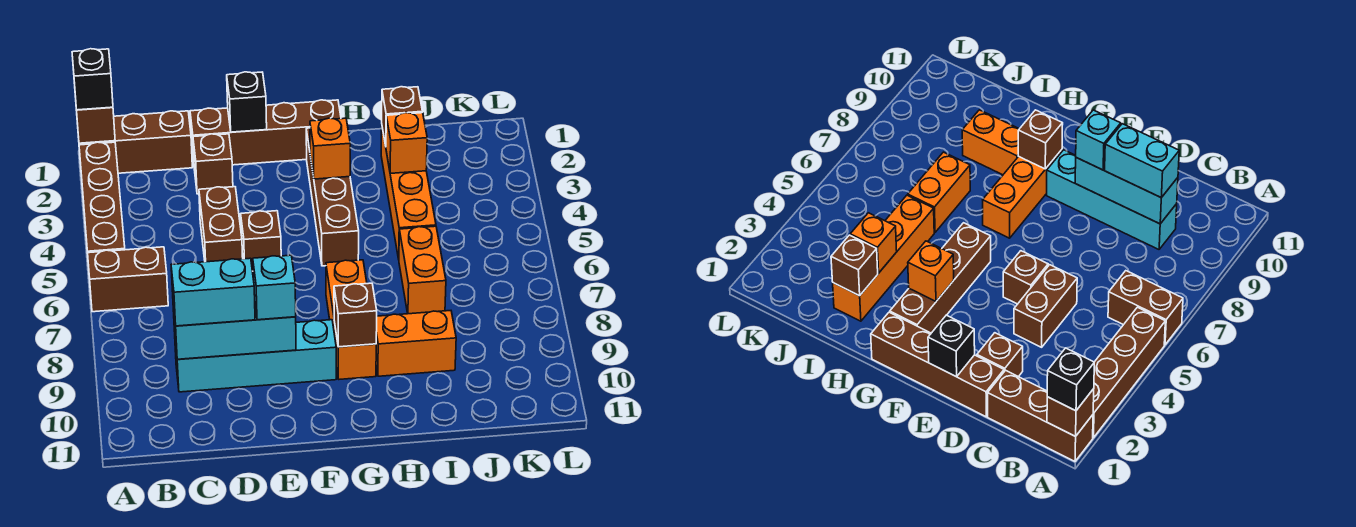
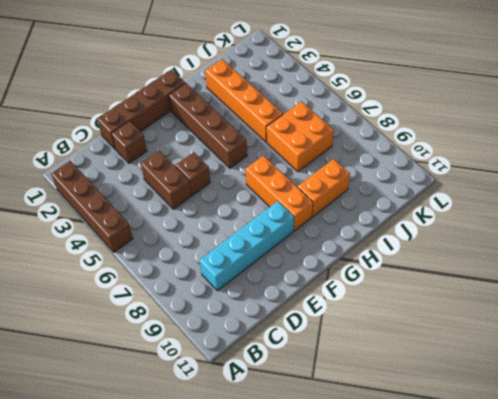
orange 2x2 brick [267,102,334,172] -> orange 1x2 brick [399,226,446,314]
none -> brown 1x3 brick [79,111,192,173]
none -> brown 1x2 brick [88,247,168,312]
none -> brown 1x1 brick [77,107,115,143]

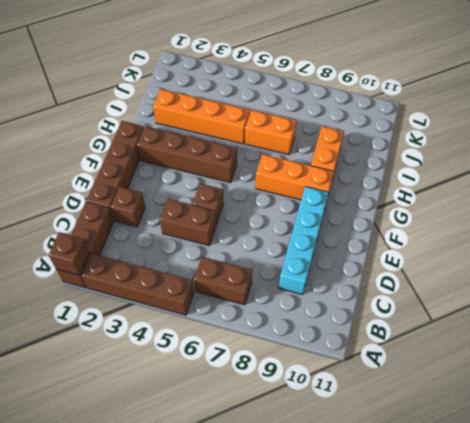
brown 1x2 brick [194,257,252,305] -> brown 1x2 brick turned to [88,247,168,312]
none -> cyan 1x3 brick [173,305,296,359]
none -> black 1x1 brick [227,72,267,132]
none -> orange 1x1 brick [310,118,350,179]

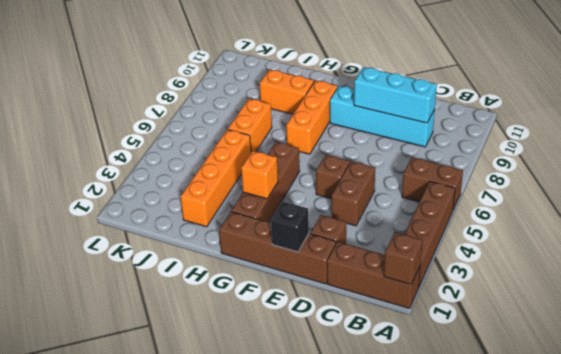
none -> brown 1x1 brick [334,283,377,347]
none -> brown 1x1 brick [382,87,423,146]
none -> orange 1x1 brick [386,113,427,173]

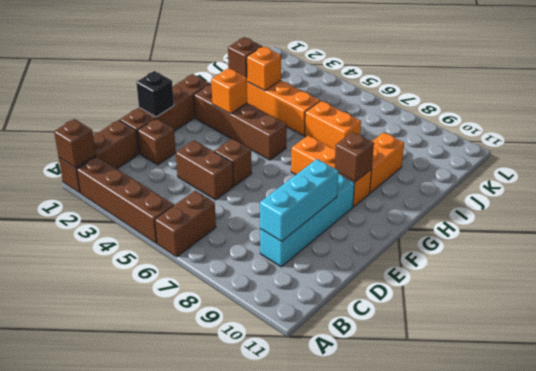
none -> black 1x1 brick [72,49,113,110]
none -> cyan 1x2 brick [171,258,255,326]
none -> cyan 1x1 brick [253,255,296,320]

